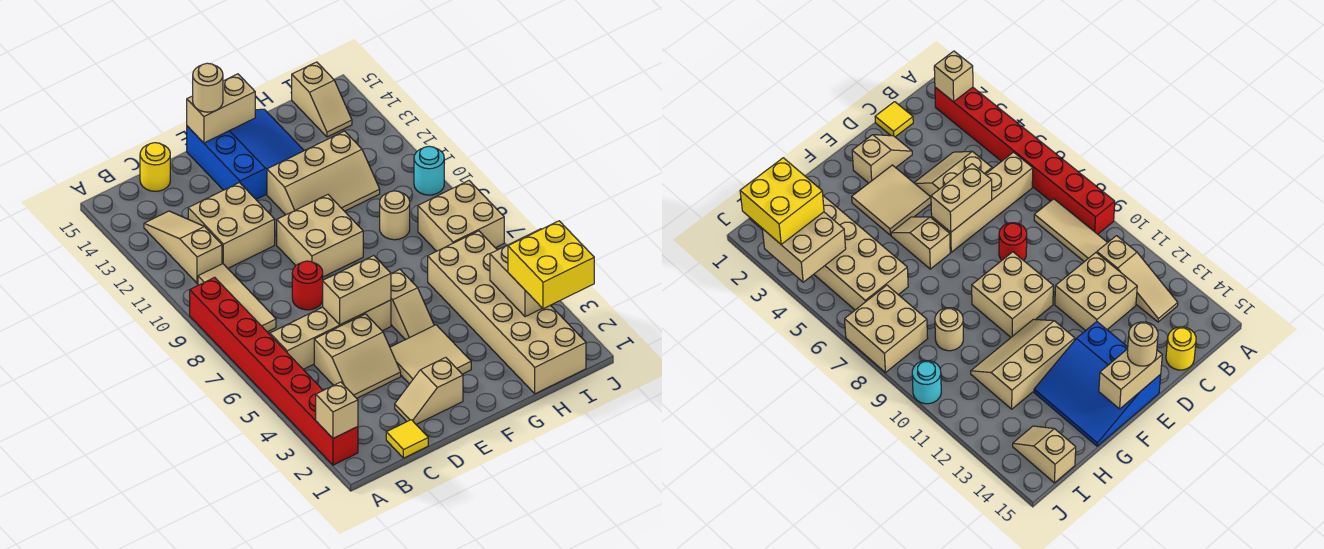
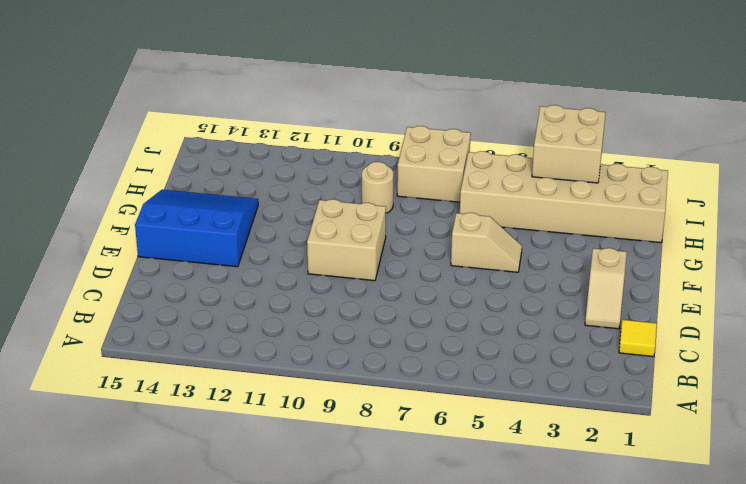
none -> red 1x8 brick [190,277,358,465]
none -> tan 1x4 brick [270,300,391,369]
none -> tan 1x3 tile [198,264,276,332]

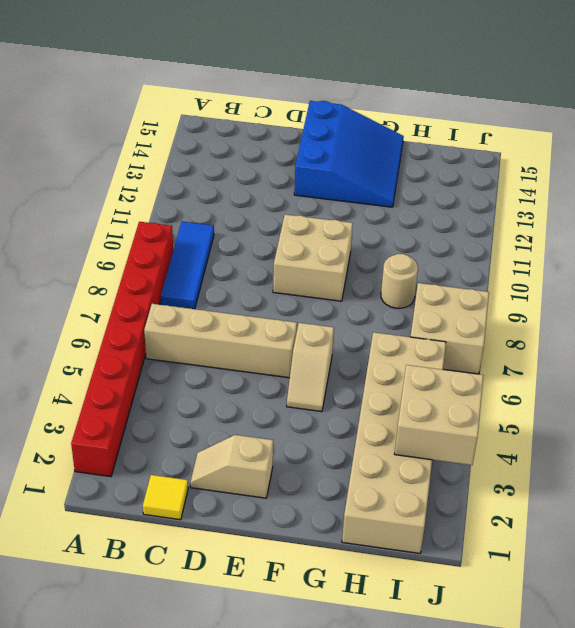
blue 1x3 tile [161,222,214,309] -> tan 1x3 tile [198,264,276,332]
none -> tan 1x3 slope [144,211,222,283]
none -> tan 2x2 slope [314,314,401,398]
none -> tan 2x2 brick [188,183,275,268]

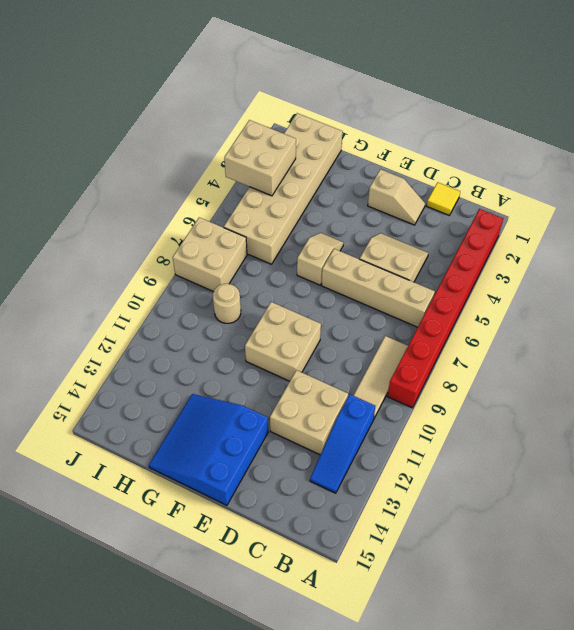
blue 1x3 slope [310,394,375,493] -> tan 1x3 slope [144,211,222,283]
none -> yellow 1x1 round brick [140,143,170,191]
none -> red 1x1 round brick [292,261,323,310]
none -> tan 2x2 tile [390,325,471,384]

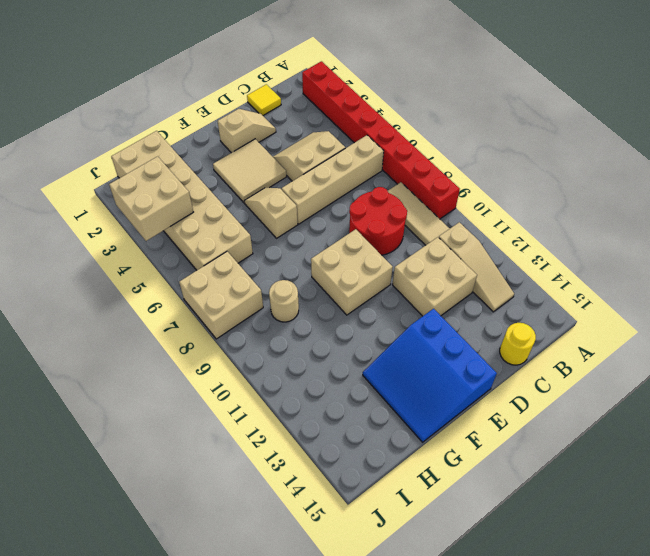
red 2x2 round brick [349,187,407,255] -> red 1x1 round brick [292,261,323,310]
none -> tan 2x3 slope [267,131,380,215]
none -> tan 1x2 slope [292,62,352,137]
none -> cyan 1x1 round brick [414,146,444,195]

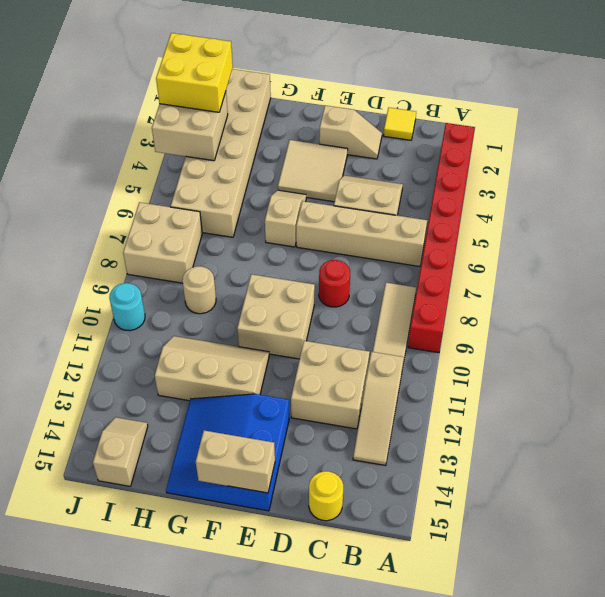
none -> tan 1x1 brick [316,382,358,438]
none -> tan 1x2 brick [323,256,391,325]
none -> tan 1x1 round brick [193,63,223,112]

